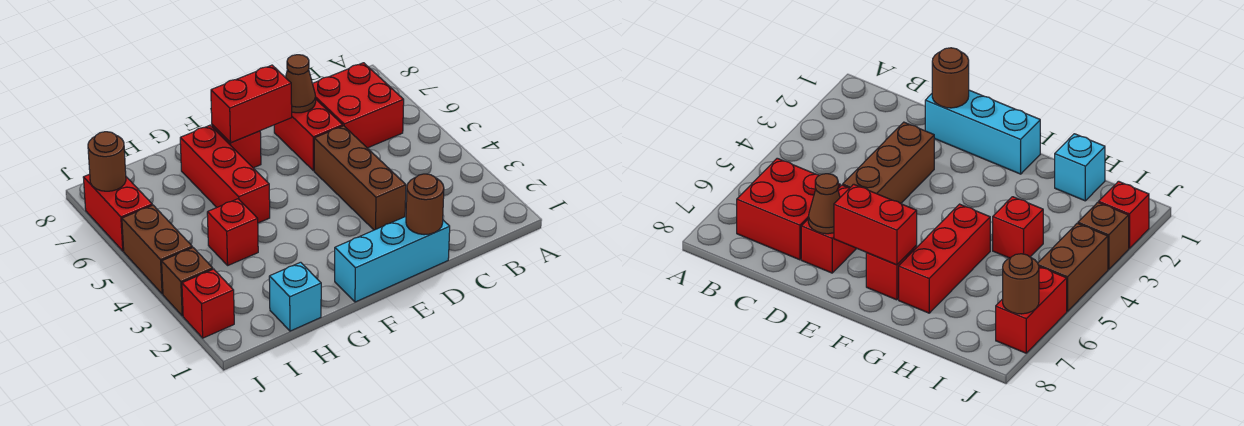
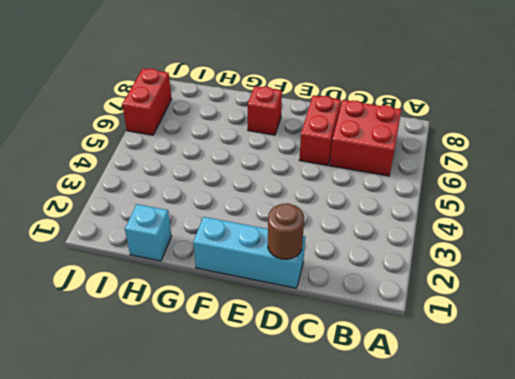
none -> brown 1x3 brick [314,126,406,230]
none -> red 1x3 brick [180,125,270,223]
none -> red 1x1 brick [207,199,258,265]

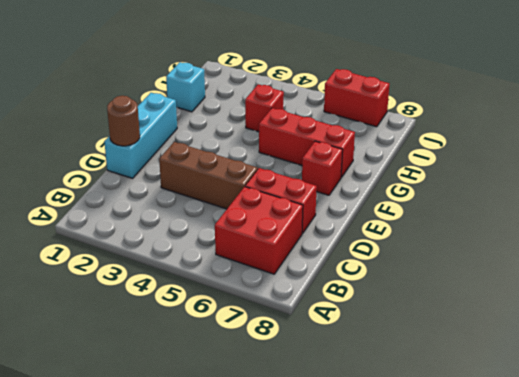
none -> red 1x1 brick [182,269,234,338]
none -> brown 1x1 brick [162,248,213,316]
none -> brown 1x2 brick [122,205,192,294]

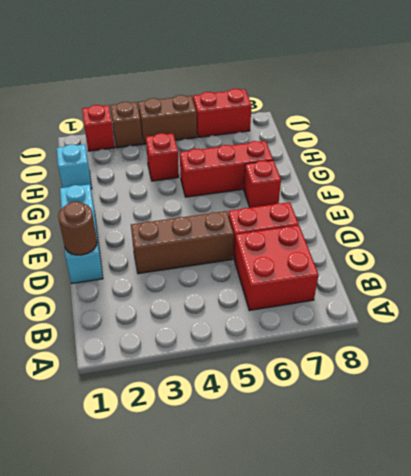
none -> brown 1x1 cone [285,55,316,113]
none -> red 1x2 brick [211,65,292,143]
none -> brown 1x1 round brick [88,132,126,191]

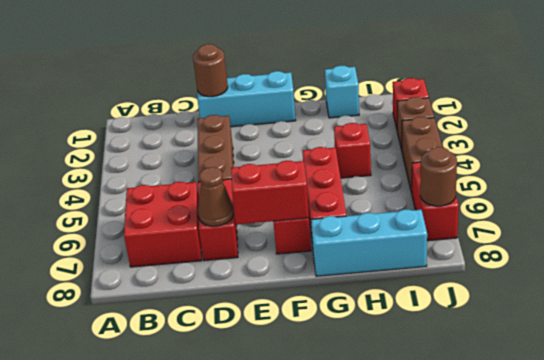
cyan 1x3 brick [311,209,427,276] -> none

